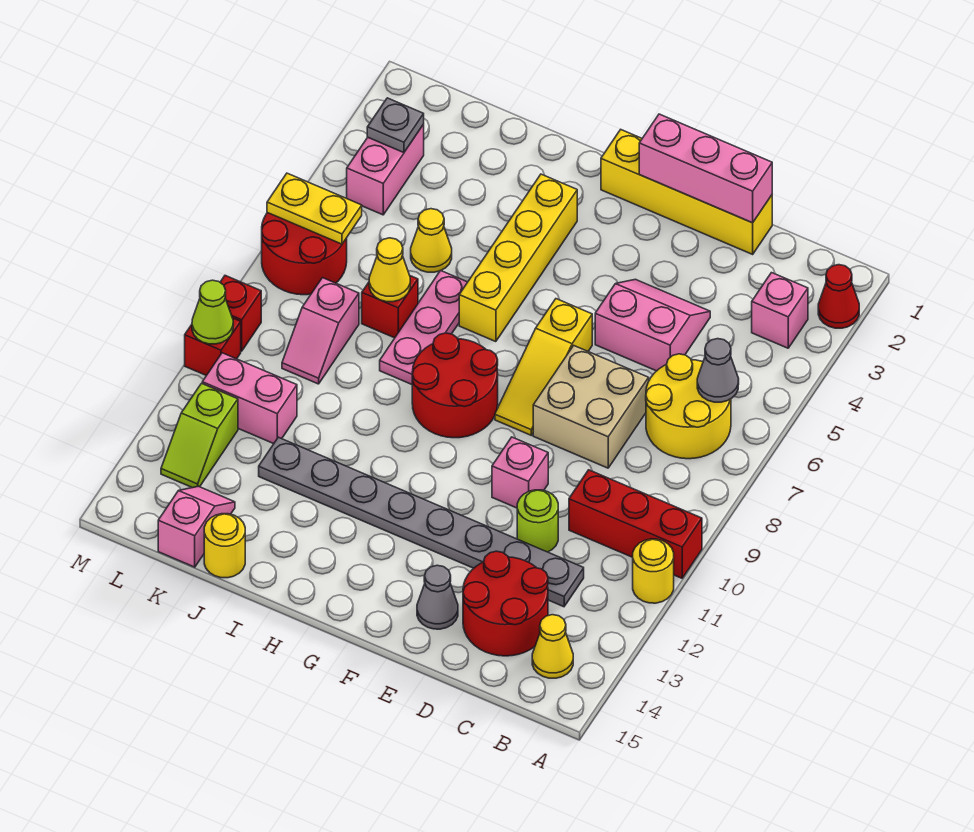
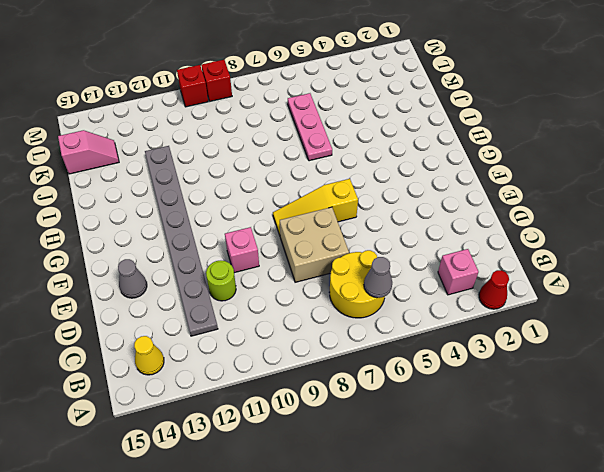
pink 1x3 plate [288,93,332,161] -> pink 1x3 plate turned to [380,271,467,384]
none -> red 1x3 brick [569,470,702,578]
none -> yellow 1x1 round brick [633,539,674,603]
none -> red 2x2 round brick [463,551,548,656]
none -> yellow 1x4 brick [601,130,772,254]

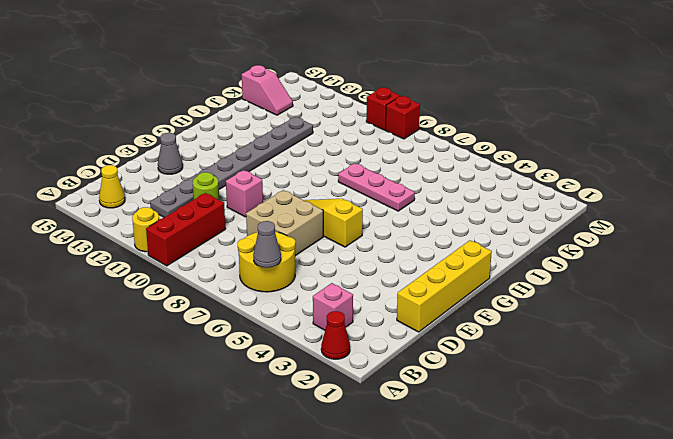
none -> red 2x2 round brick [463,551,548,656]
none -> pink 2x2 slope [595,279,710,371]
none -> red 2x2 round brick [412,333,498,438]
none -> yellow 1x4 brick [459,174,577,342]

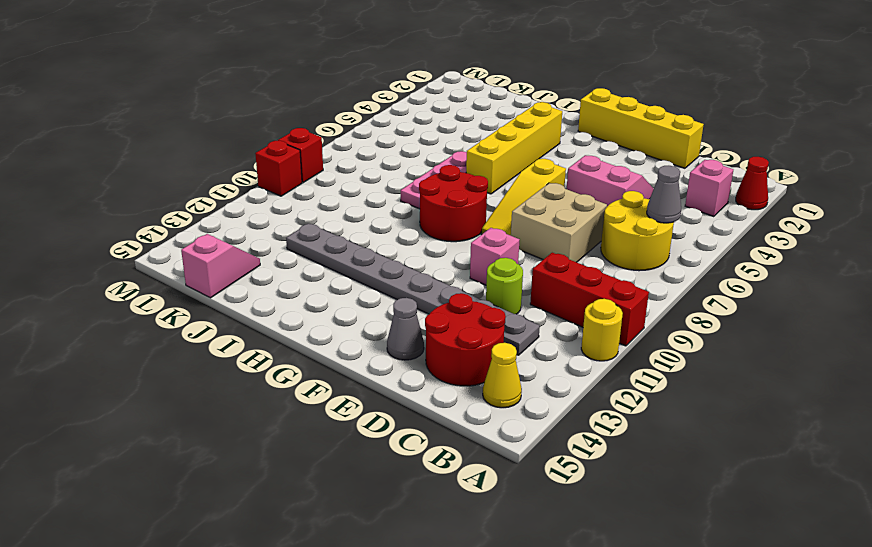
none -> yellow 1x1 cone [411,209,452,272]
none -> red 1x1 brick [362,276,418,338]
none -> yellow 1x1 round brick [204,514,245,578]
none -> pink 1x2 slope [282,278,359,384]

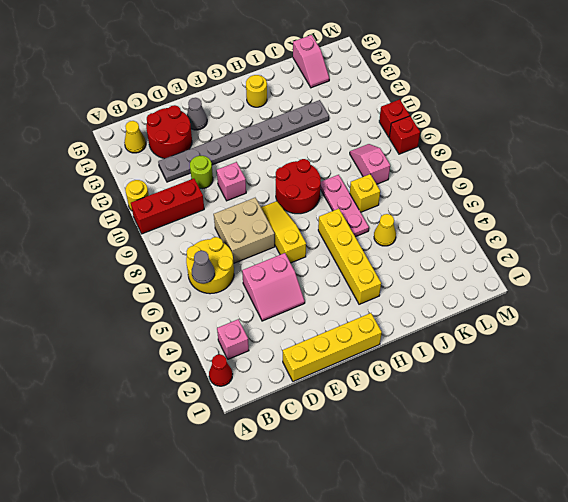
yellow 1x1 round brick [246,75,267,107] -> yellow 1x1 round brick moved to [204,514,245,578]
yellow 1x1 brick [350,174,380,212] -> red 1x1 brick [362,276,418,338]
none -> pink 1x2 brick [202,353,297,444]
none -> pink 1x2 brick [347,124,424,215]
none -> red 2x2 round brick [262,213,347,295]
none -> lime 1x2 slope [161,383,238,488]

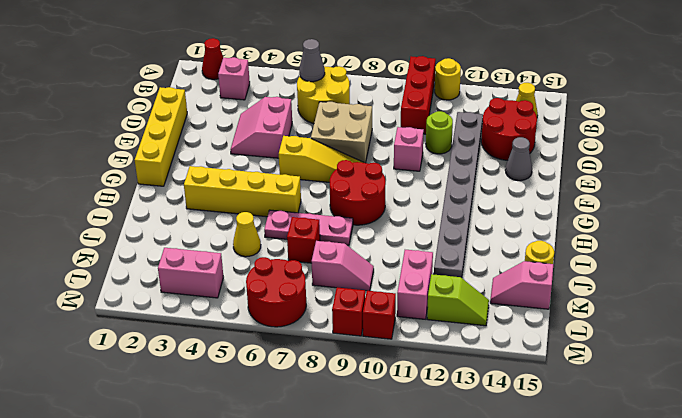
none -> pink 1x3 brick [639,114,772,223]
none -> yellow 1x1 cone [369,238,410,302]
none -> grey 1x1 plate [367,98,424,153]
none -> yellow 1x2 plate [267,173,362,244]

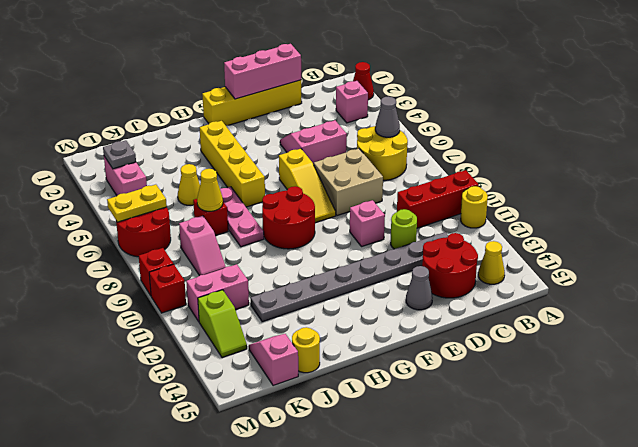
none -> lime 1x1 cone [192,280,233,344]

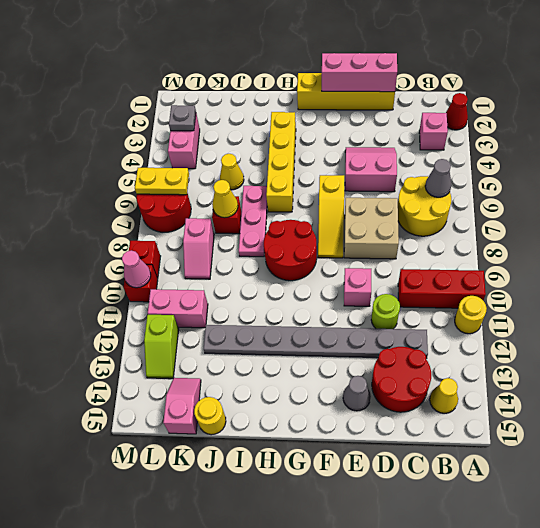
pink 1x1 cone [122,250,151,288] -> lime 1x1 cone [192,280,233,344]

